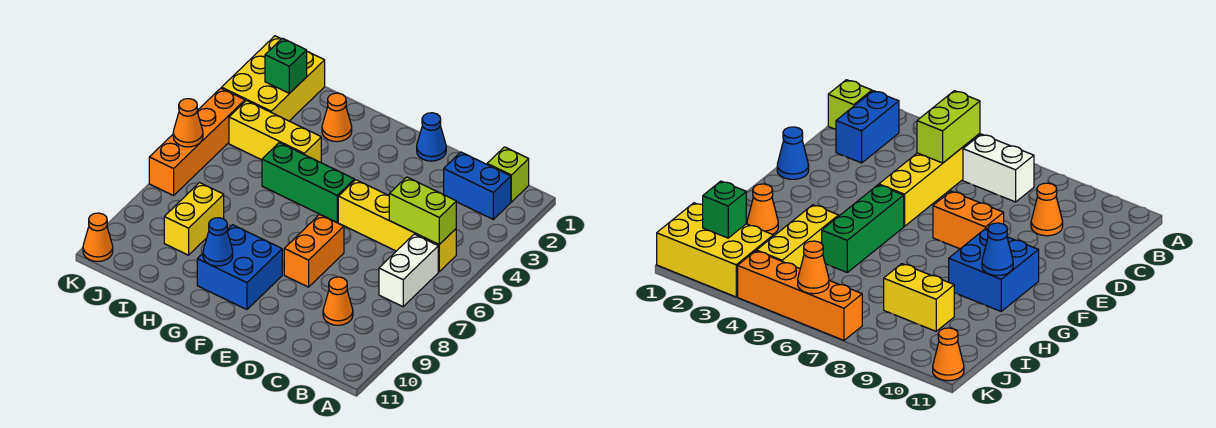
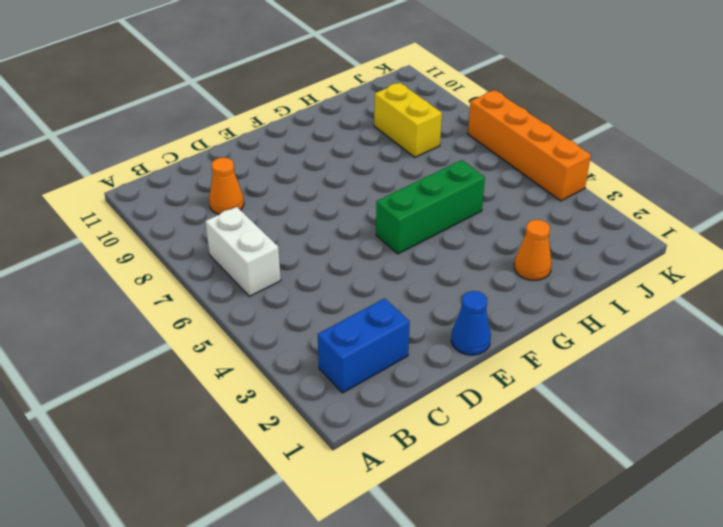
none -> lime 1x1 brick [487,147,529,202]
none -> yellow 1x4 brick [338,180,456,272]
none -> orange 1x2 brick [284,214,344,287]

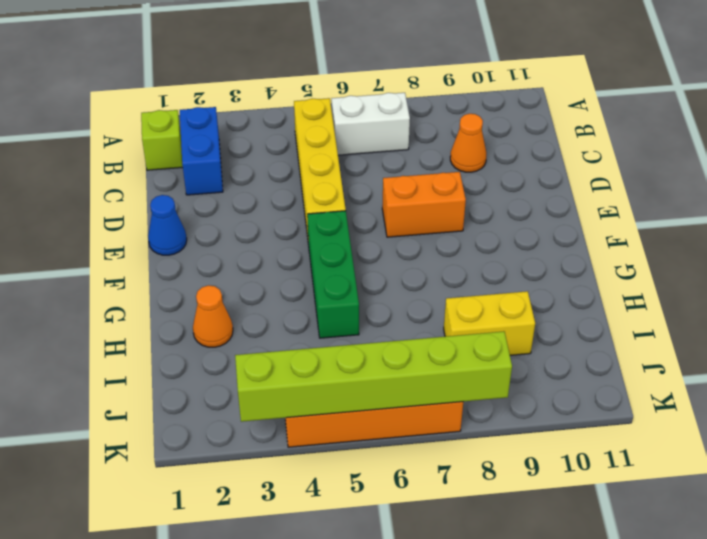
lime 1x6 brick [235,331,512,422] -> orange 1x1 cone [173,99,203,147]
none -> blue 2x2 brick [197,225,282,310]
none -> yellow 1x3 brick [229,101,321,163]
none -> yellow 2x3 brick [222,36,325,121]

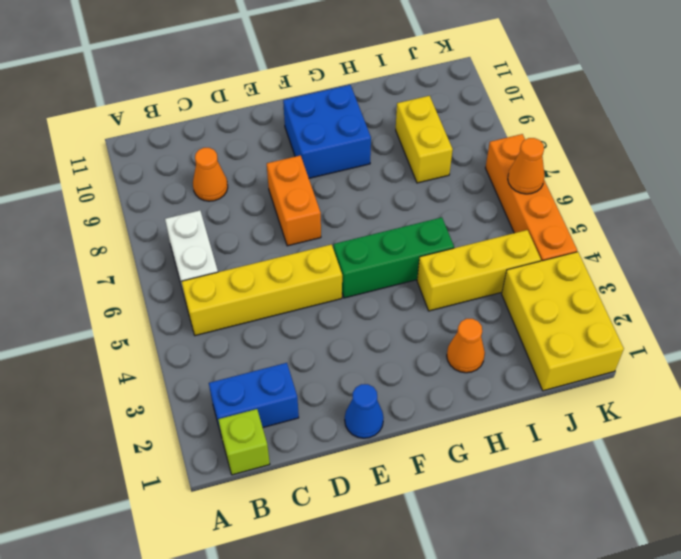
none -> orange 1x1 cone [83,213,113,261]
none -> lime 1x2 brick [389,177,456,244]
none -> blue 1x1 cone [203,218,233,266]

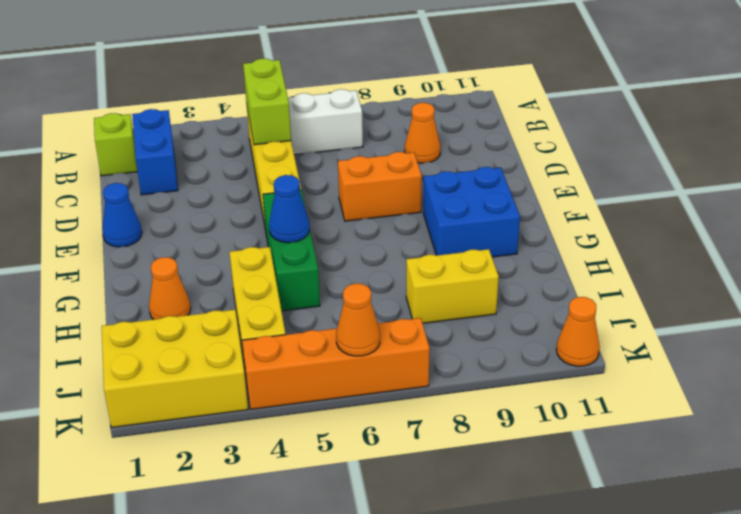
blue 1x1 cone [269,175,310,243] -> blue 1x1 cone moved to [203,218,233,266]
none -> green 1x1 brick [265,38,307,93]

